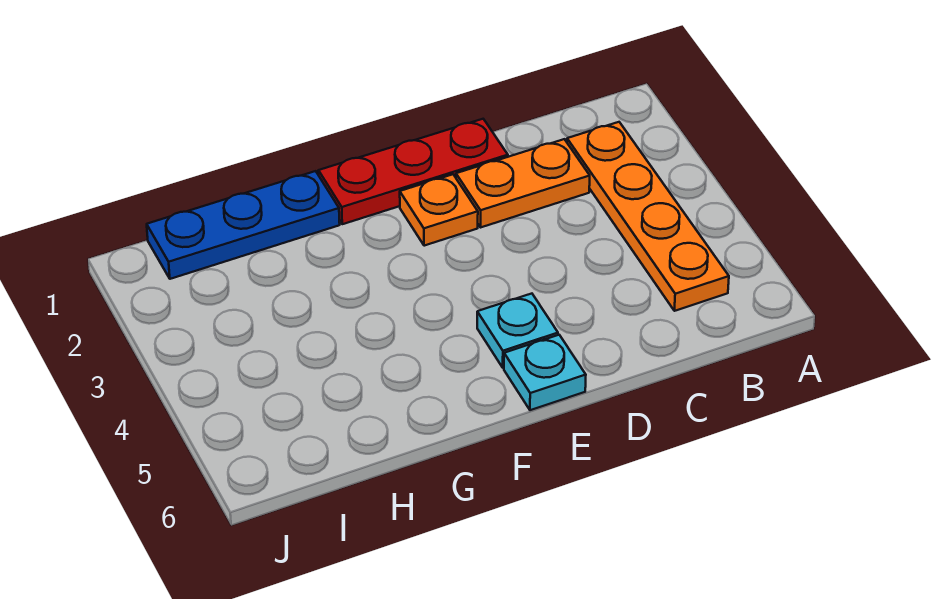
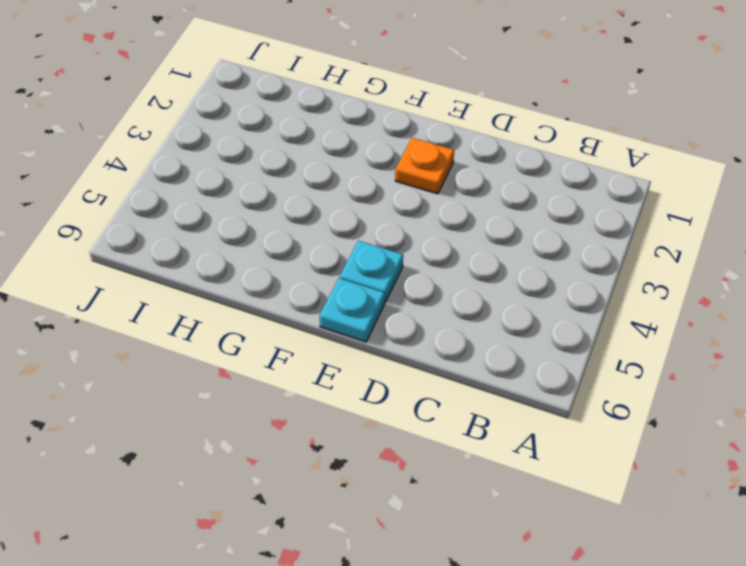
none -> orange 1x4 plate [567,122,729,311]
none -> orange 1x2 plate [456,139,590,227]

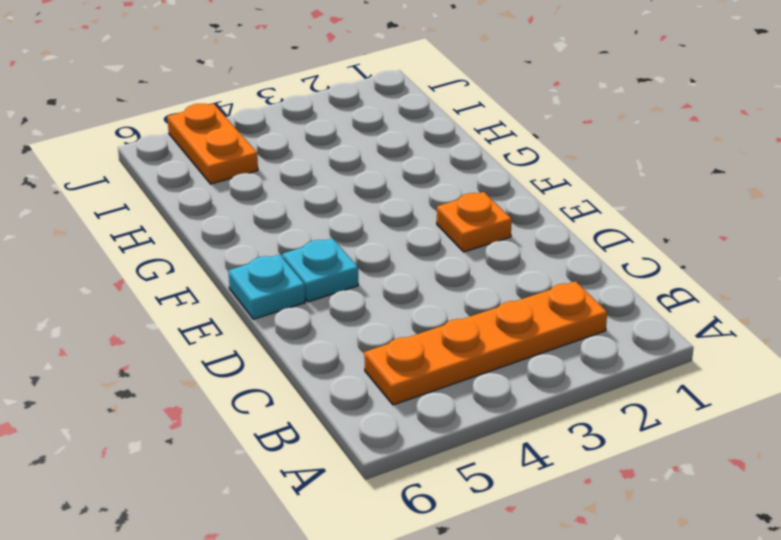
orange 1x2 plate [167,104,258,184] -> orange 1x2 plate moved to [456,139,590,227]
none -> red 1x3 plate [319,119,508,224]
none -> blue 1x3 plate [147,171,340,279]

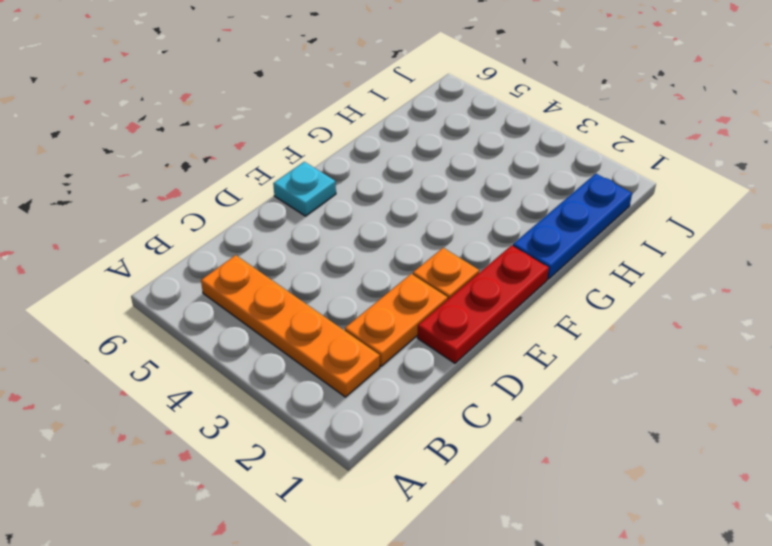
none -> cyan 1x1 plate [477,294,558,368]

